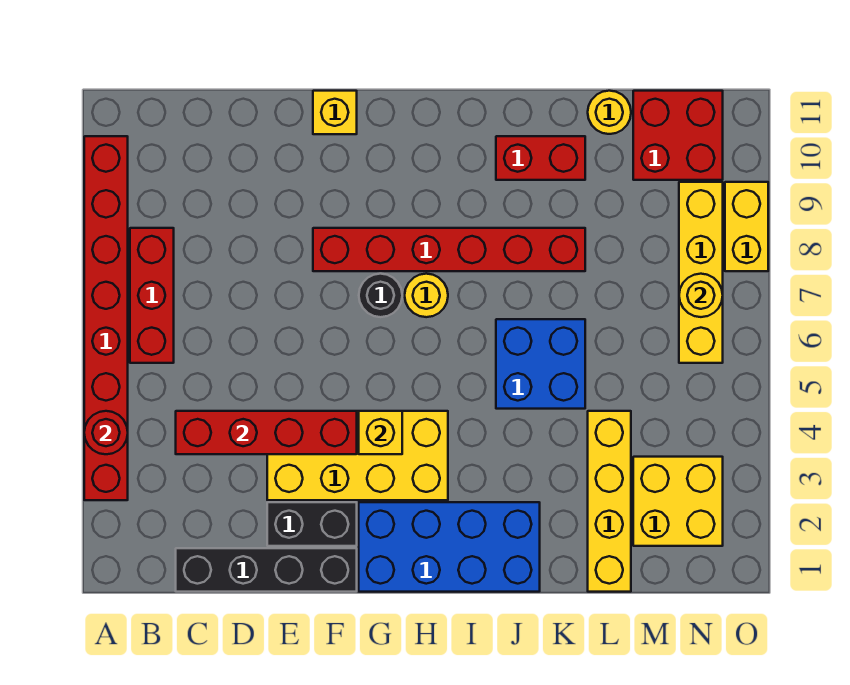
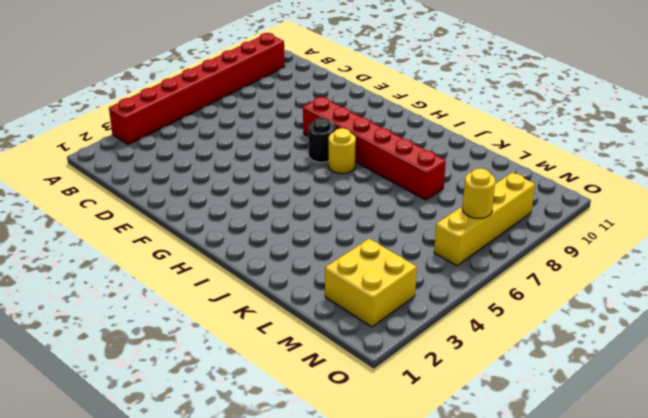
none -> red 1x3 brick [130,228,174,363]
none -> black 1x4 brick [176,548,357,592]
none -> black 1x2 brick [267,502,357,546]

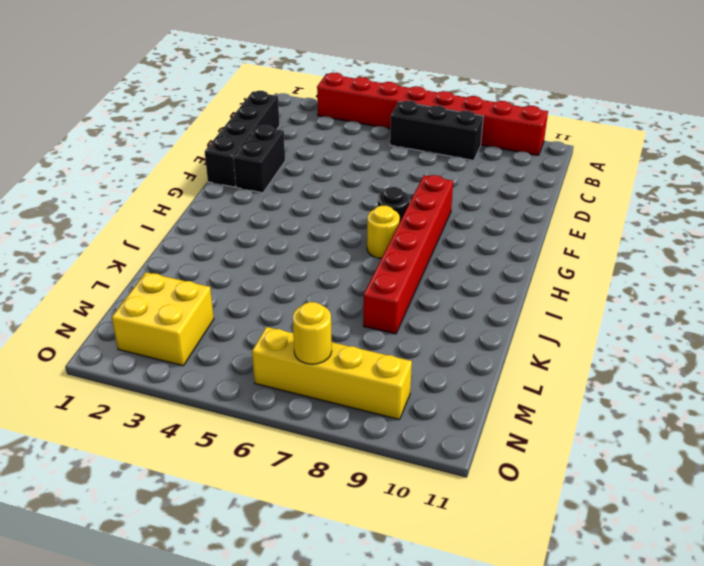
black 1x3 brick [390,101,483,161] -> red 1x3 brick [130,228,174,363]
none -> yellow 2x4 brick [267,411,448,500]
none -> yellow 1x1 brick [313,91,357,134]
none -> blue 2x4 brick [359,502,540,592]

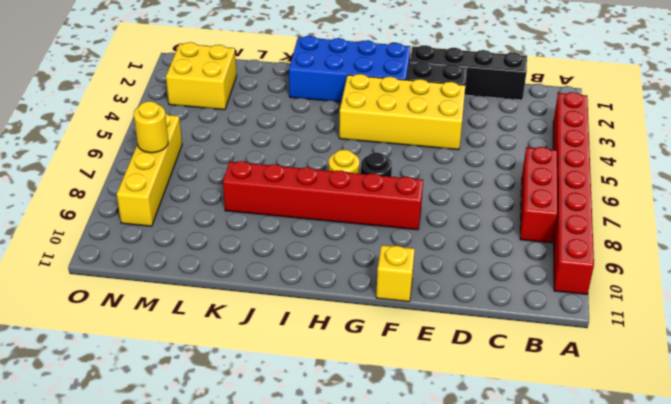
none -> blue 2x2 brick [496,319,585,409]
none -> red 1x2 brick [496,136,585,180]
none -> yellow 1x4 brick [588,411,631,592]

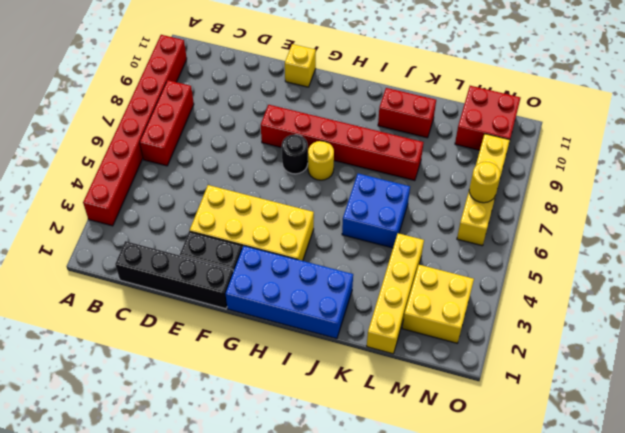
none -> yellow 1x1 round brick [588,91,631,134]
none -> yellow 1x2 brick [725,182,768,271]
none -> red 1x1 round brick [84,411,128,454]

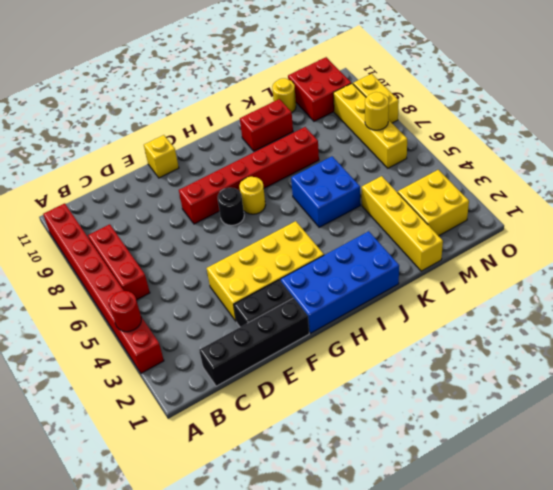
none -> red 1x4 brick [176,411,357,454]
none -> yellow 1x1 brick [359,411,402,454]

